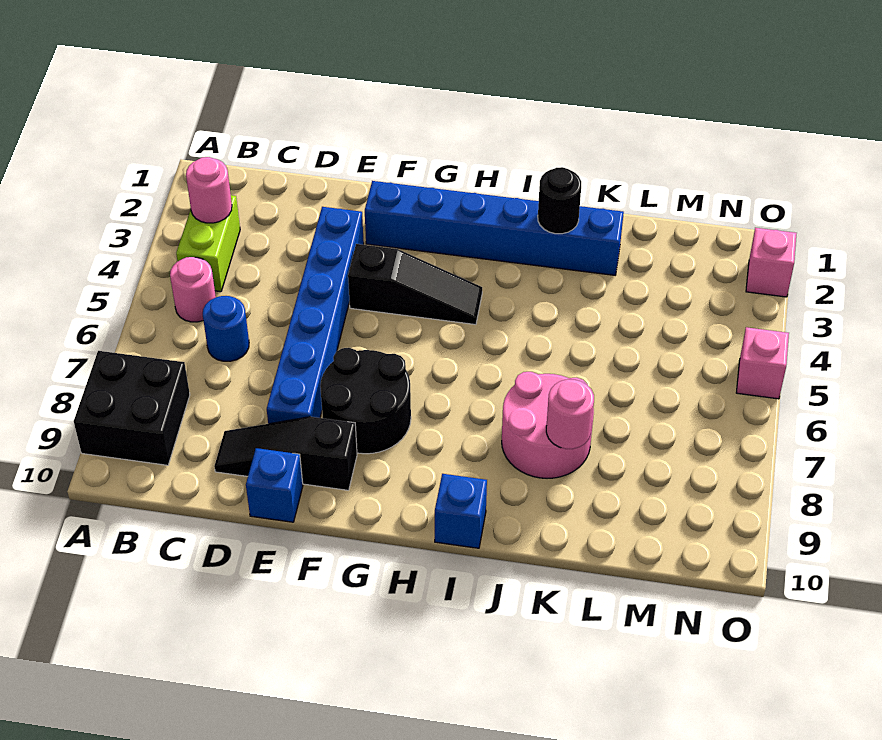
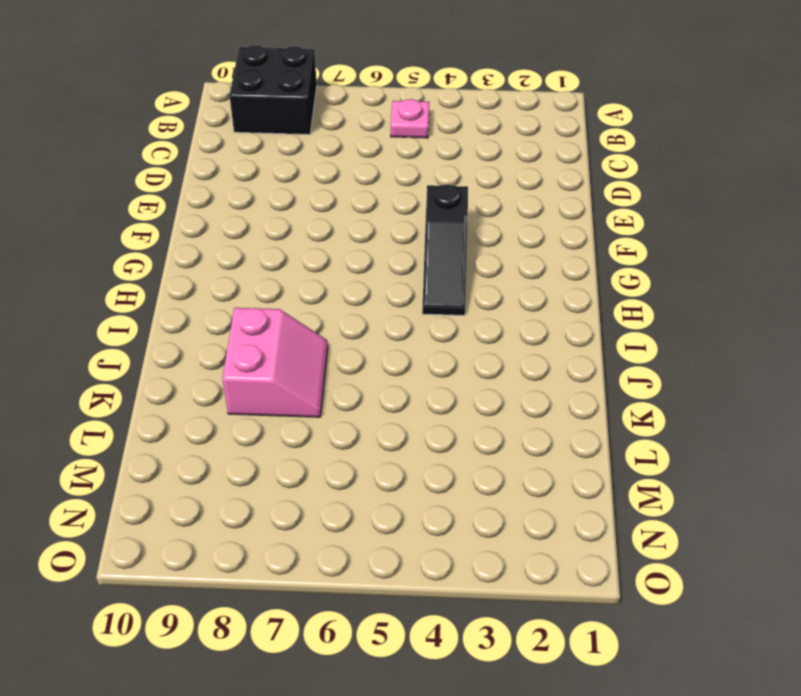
pink 1x1 plate [391,99,429,138] -> pink 1x1 round brick [170,257,216,322]
pink 2x2 slope [222,308,328,417] -> pink 2x2 round brick [502,372,594,478]
none -> lime 1x2 brick [176,195,240,292]
none -> blue 1x1 round brick [203,296,249,361]
none -> black 1x3 slope [214,417,357,490]

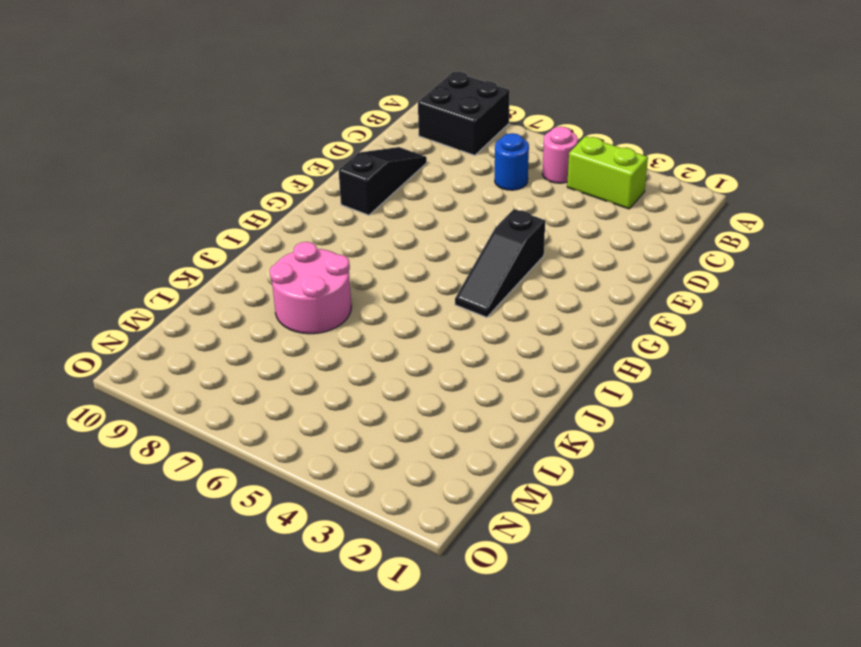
none -> blue 1x6 brick [267,207,364,424]
none -> blue 1x1 brick [246,448,303,522]
none -> blue 1x6 brick [365,181,624,275]

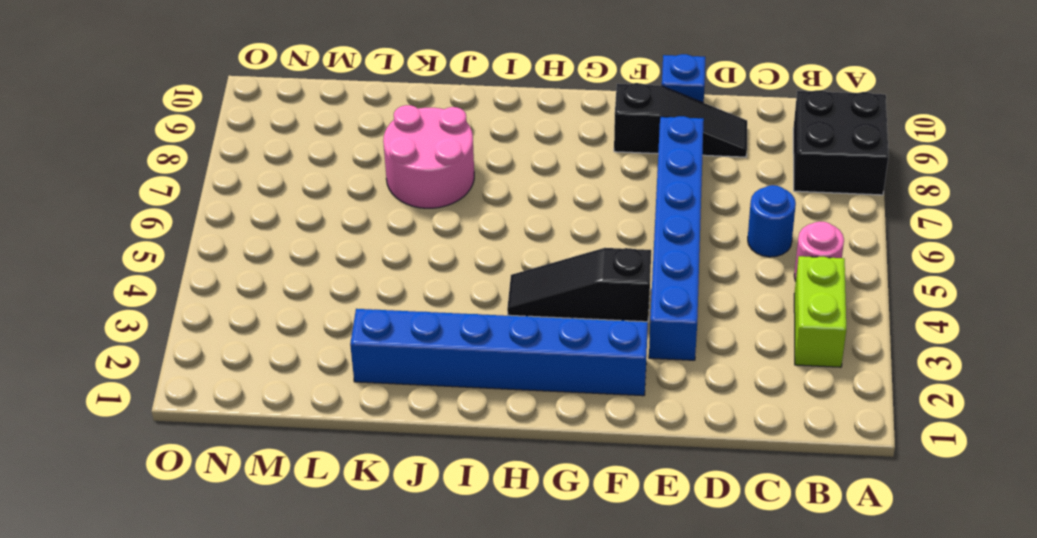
none -> black 2x2 round brick [320,348,411,454]
none -> blue 1x1 brick [435,474,487,548]
none -> pink 1x1 brick [746,228,797,297]

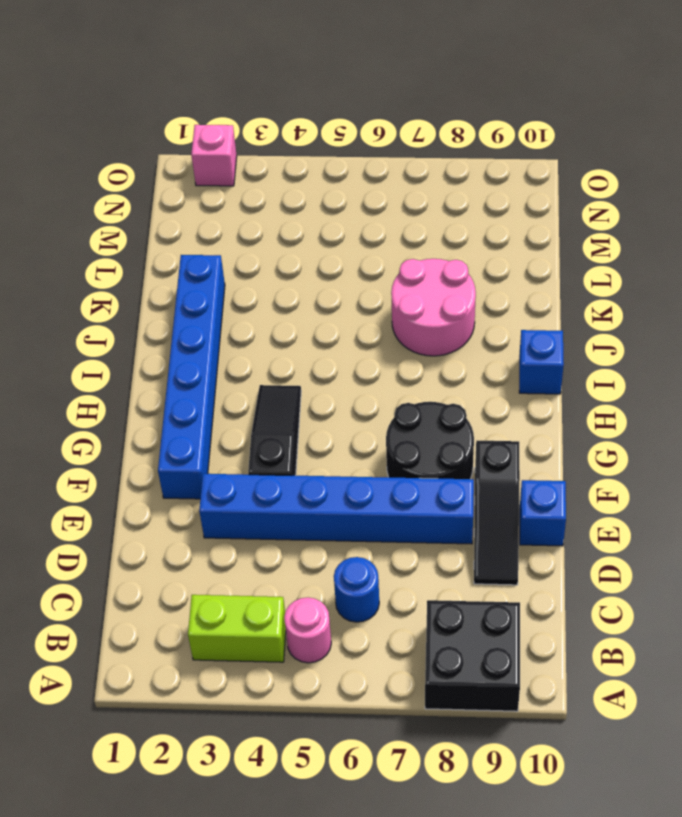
none -> pink 1x1 brick [736,327,789,399]
none -> pink 1x1 round brick [186,157,232,223]
none -> black 1x1 round brick [538,167,581,234]

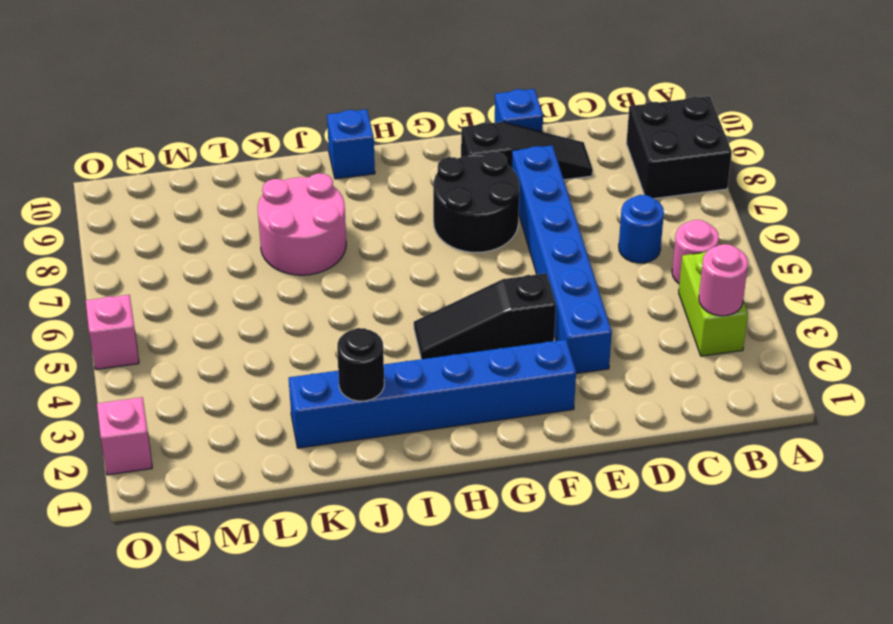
none -> pink 1x1 round brick [546,379,594,449]

